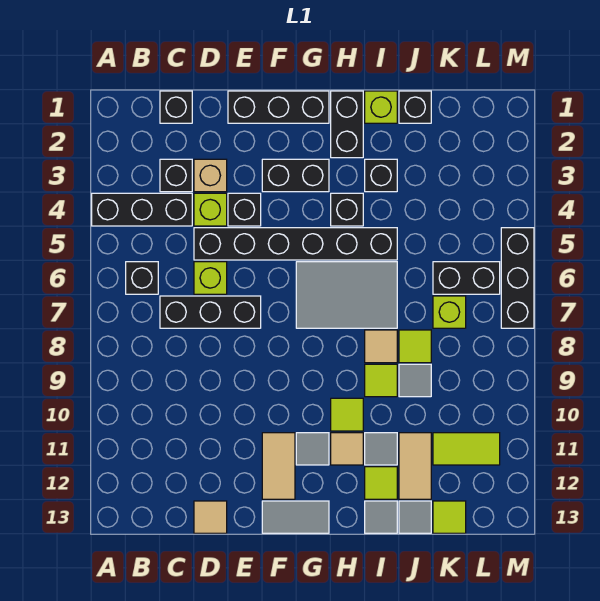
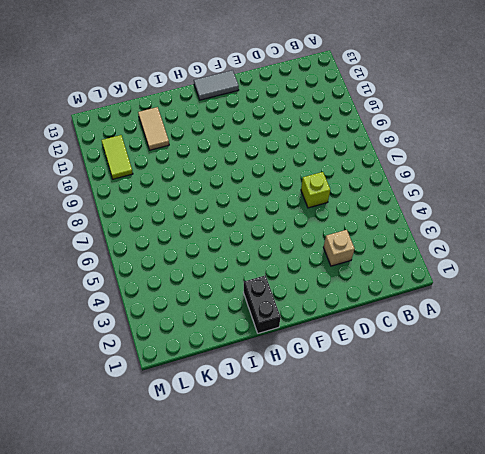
lime 1x2 tile [101,135,133,179] -> lime 1x2 tile turned to [433,433,500,465]
none -> black 1x3 brick [92,193,192,226]
none -> black 1x1 brick [126,262,158,294]
none -> black 1x1 brick [160,91,192,123]
none -> black 1x1 brick [160,159,192,192]

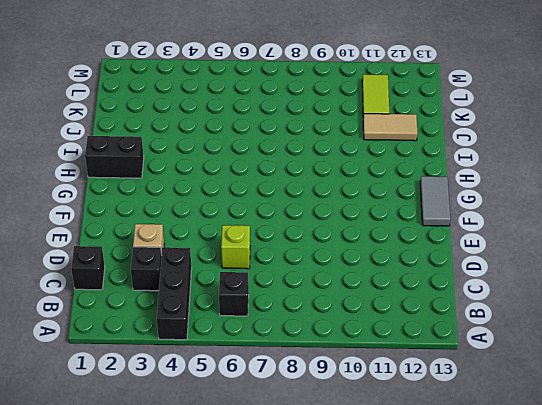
none -> black 1x3 brick [160,296,261,328]
none -> lime 1x1 brick [194,193,227,226]
none -> black 1x6 brick [194,228,397,260]
none -> tan 1x1 tile [194,501,227,533]

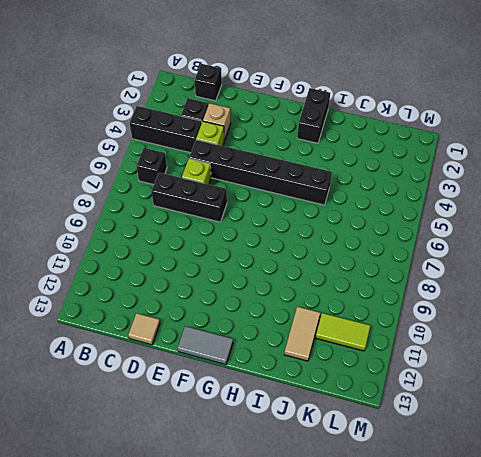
none -> black 1x3 brick [228,91,329,123]
none -> black 1x1 brick [228,193,261,226]
none -> black 1x2 brick [262,159,329,192]
none -> tan 1x2 tile [262,433,295,499]

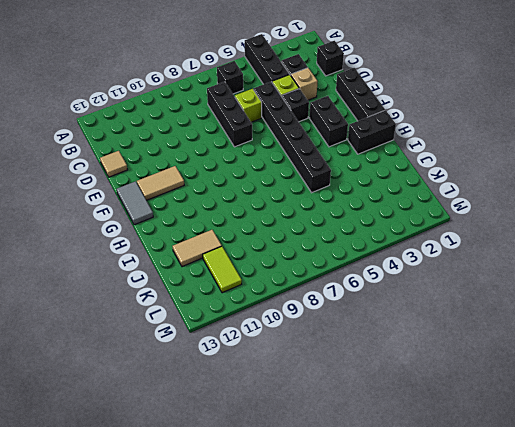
none -> grey 2x3 tile [296,262,397,328]
none -> grey 1x1 tile [296,433,329,465]
none -> black 1x1 brick [331,193,363,226]
none -> lime 1x1 tile [331,398,363,431]

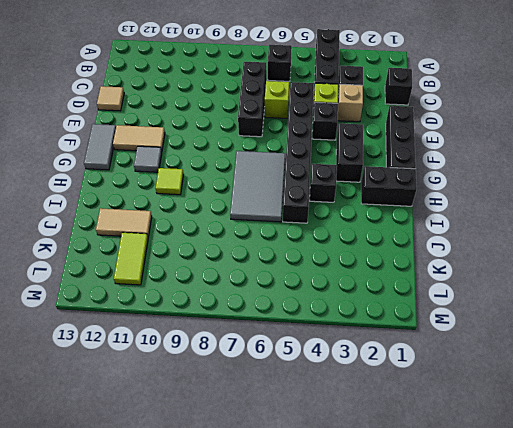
none -> tan 1x1 tile [331,433,363,465]
none -> lime 1x1 brick [365,91,397,123]
none -> black 1x1 brick [365,159,397,192]
none -> tan 1x1 tile [365,330,397,363]

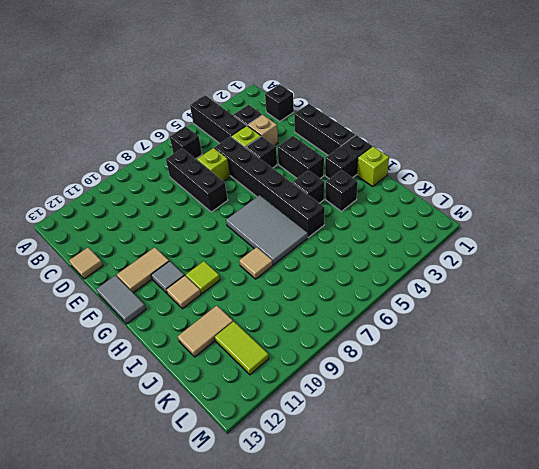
none -> lime 1x1 tile [365,364,397,397]
none -> grey 1x1 tile [365,433,397,465]
none -> lime 1x1 tile [365,467,397,499]
none -> grey 1x1 tile [365,501,397,533]

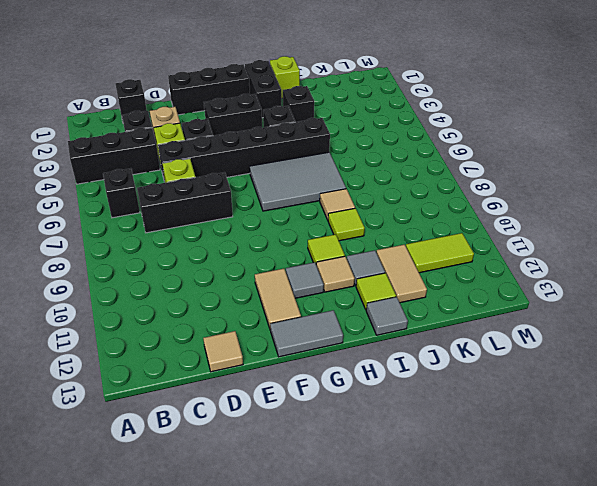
none -> black 1x1 brick [399,91,431,123]
none -> lime 1x1 tile [399,330,431,363]
none -> grey 1x1 tile [399,364,431,397]
none -> grey 1x1 tile [399,501,431,533]

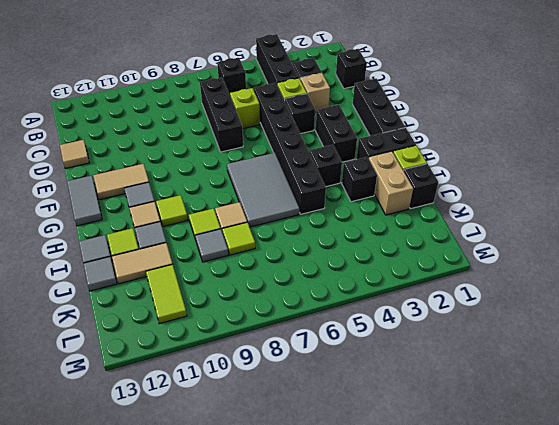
tan 1x2 brick [368,151,413,215] -> none
none -> black 1x2 brick [433,262,500,294]
none -> lime 1x1 brick [433,296,466,328]
none -> lime 1x1 tile [433,501,466,533]
none -> black 1x3 brick [501,228,534,328]

